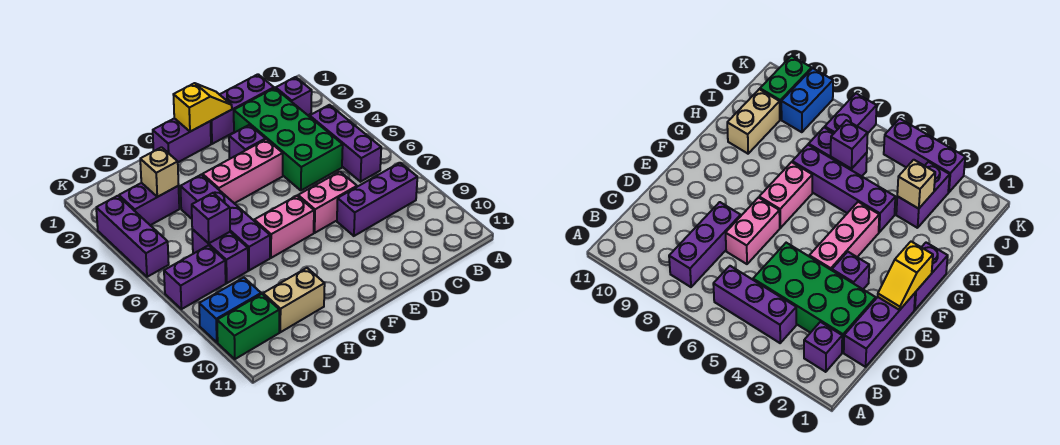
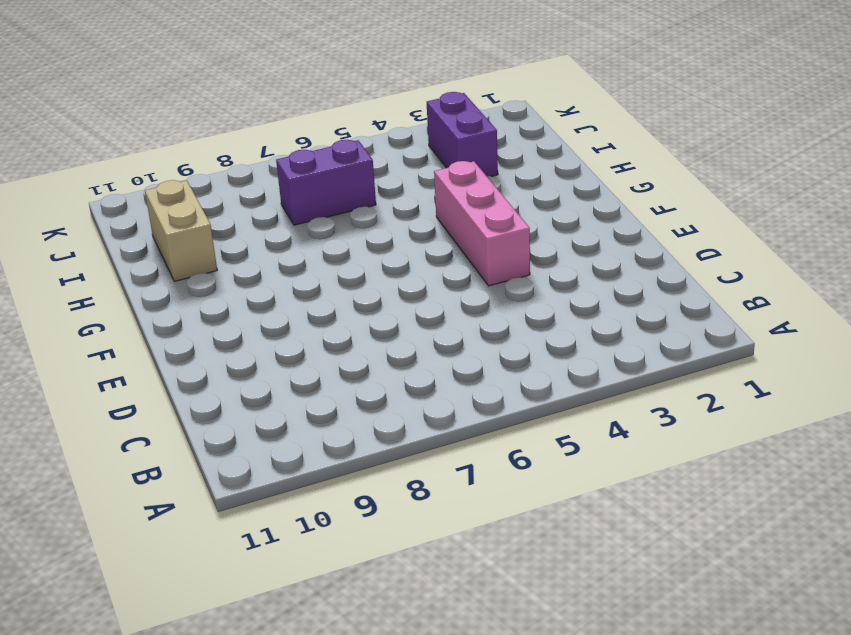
none -> purple 1x1 brick [276,77,312,115]
none -> purple 1x3 brick [310,105,381,182]
none -> purple 1x3 brick [337,163,417,236]

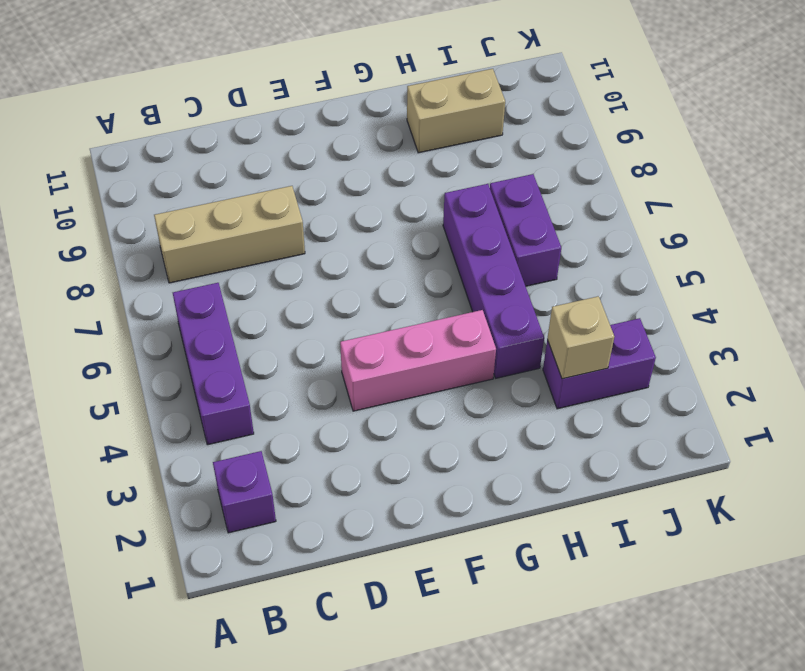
tan 1x3 brick [154,186,305,283] -> purple 1x3 brick [337,163,417,236]
none -> purple 1x3 brick [211,74,274,144]
none -> green 2x4 brick [234,88,343,190]
none -> pink 1x2 brick [298,172,357,233]

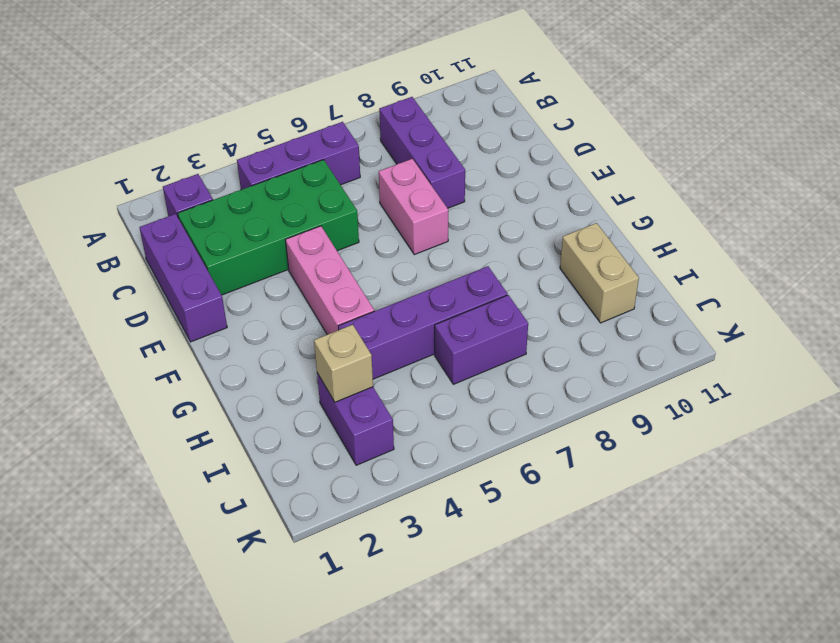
none -> purple 1x1 brick [229,125,266,159]
none -> purple 1x2 brick [153,118,211,162]
none -> pink 1x2 brick [254,196,314,258]

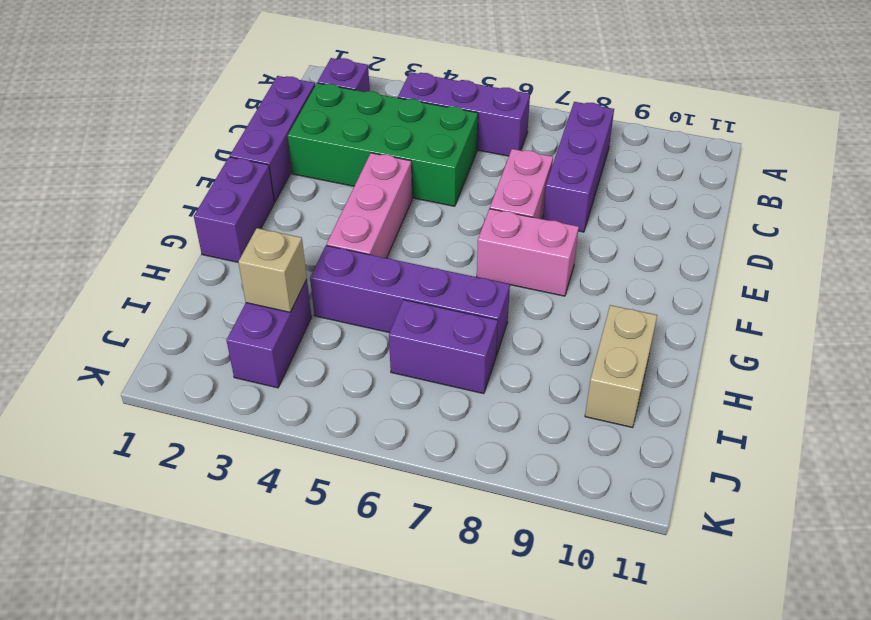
pink 1x2 brick [477,209,579,296] -> pink 1x2 brick turned to [254,196,314,258]
none -> purple 1x1 brick [229,125,266,159]
none -> purple 1x2 brick [164,245,226,309]
none -> blue 1x2 brick [199,278,261,342]

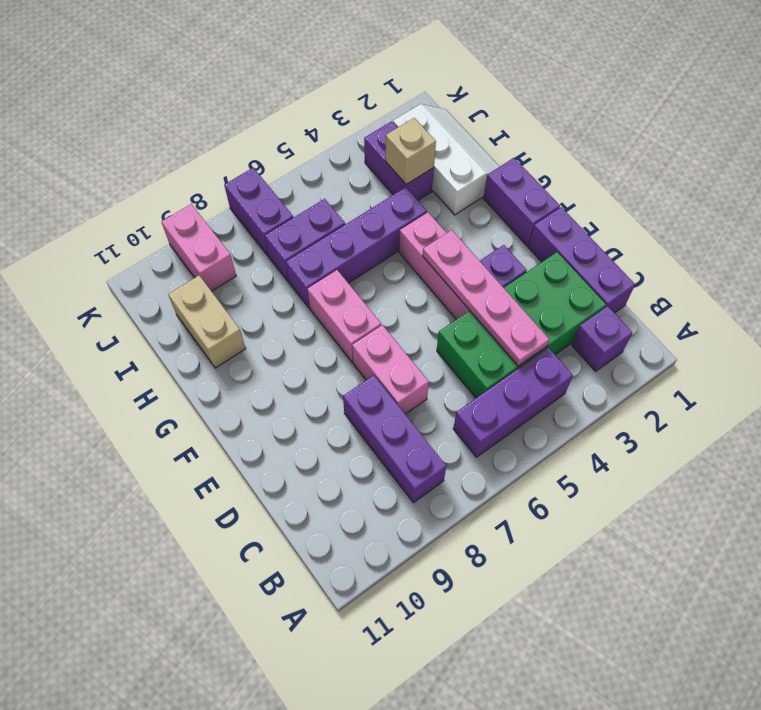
pink 1x4 plate [423,230,549,366] -> none
white 2x3 slope [393,104,500,215] -> none
pink 1x2 brick [162,204,236,291] -> blue 1x2 brick [199,278,261,342]
none -> green 1x2 brick [217,294,279,359]
none -> purple 1x3 brick [96,196,169,277]
none -> yellow 1x2 slope [173,83,232,132]

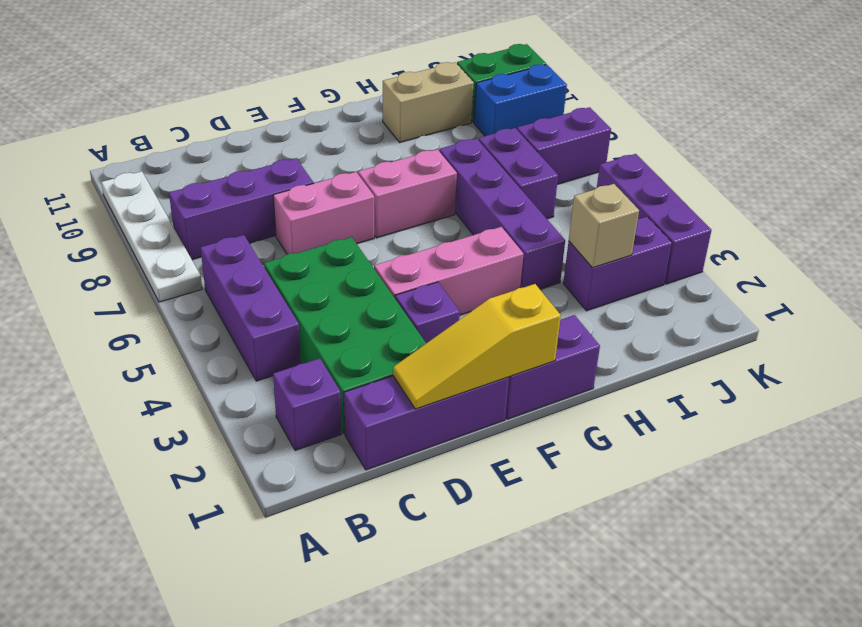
white 1x4 plate [101,171,202,302] -> none
yellow 1x3 slope [393,284,561,409] -> yellow 1x2 slope [173,83,232,132]
none -> purple 1x1 brick [192,193,230,243]

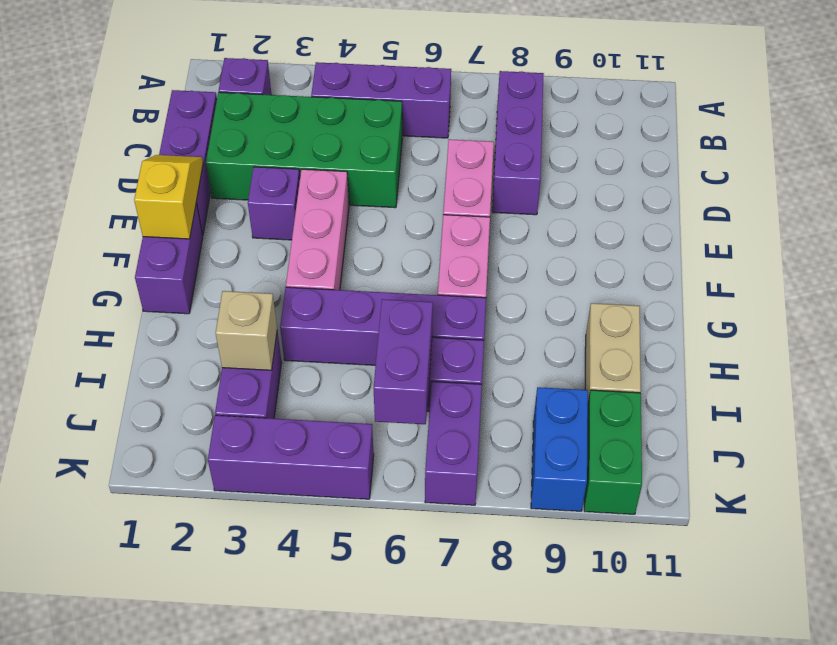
purple 1x2 brick [373,299,433,424] -> purple 1x1 brick [192,193,230,243]

